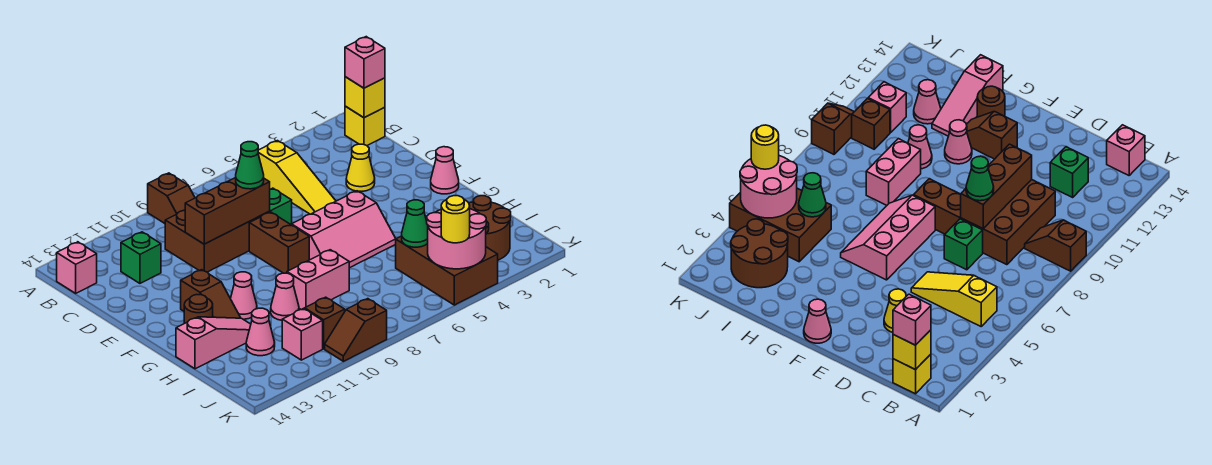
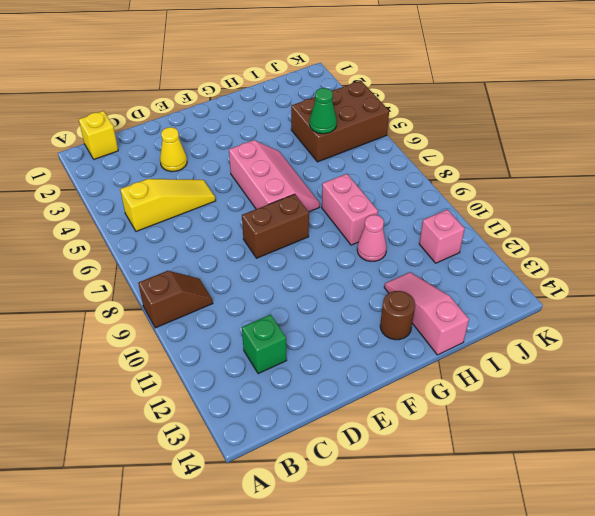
none -> pink 1x1 brick [57,242,97,293]
none -> brown 2x3 brick [165,210,269,272]
none -> green 1x1 brick [269,188,292,225]
none -> pink 1x1 cone [431,147,459,194]

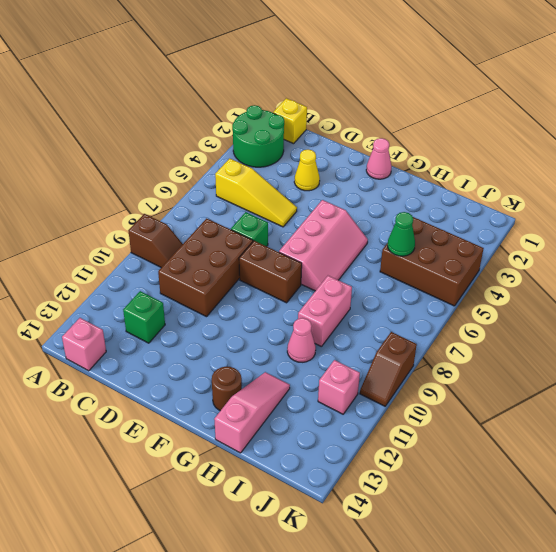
green 2x2 round brick [232,105,284,167] -> none
none -> brown 1x2 slope [181,270,241,318]
none -> pink 1x1 cone [230,272,257,319]
none -> brown 2x2 round brick [469,196,511,260]
none -> pink 1x1 cone [246,308,275,356]

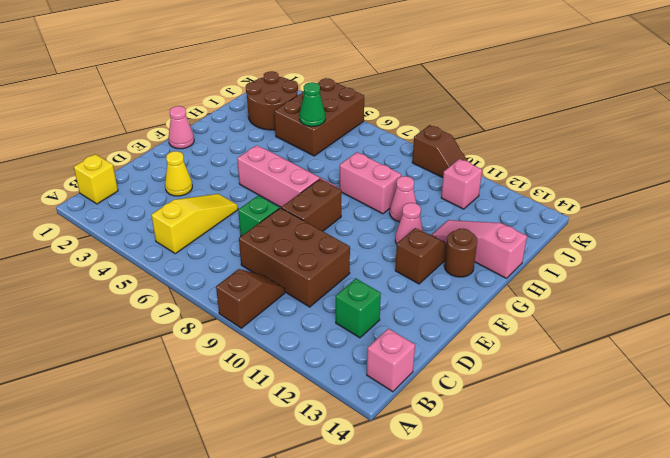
none -> pink 1x1 cone [246,308,275,356]
none -> brown 1x1 brick [305,297,345,349]
none -> yellow 1x1 brick [345,77,385,118]
none -> brown 1x3 brick [185,178,270,244]

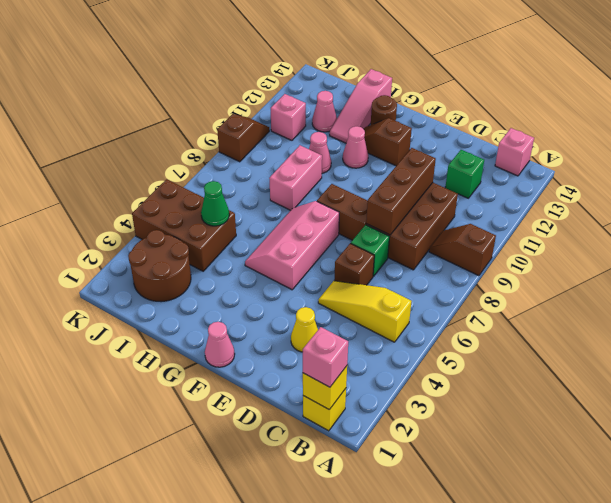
brown 1x1 brick [334,243,374,285] -> brown 1x1 brick moved to [305,297,345,349]
none -> pink 2x2 round brick [427,209,486,269]
none -> green 1x1 cone [236,142,264,189]
none -> yellow 1x1 round brick [441,196,470,243]

